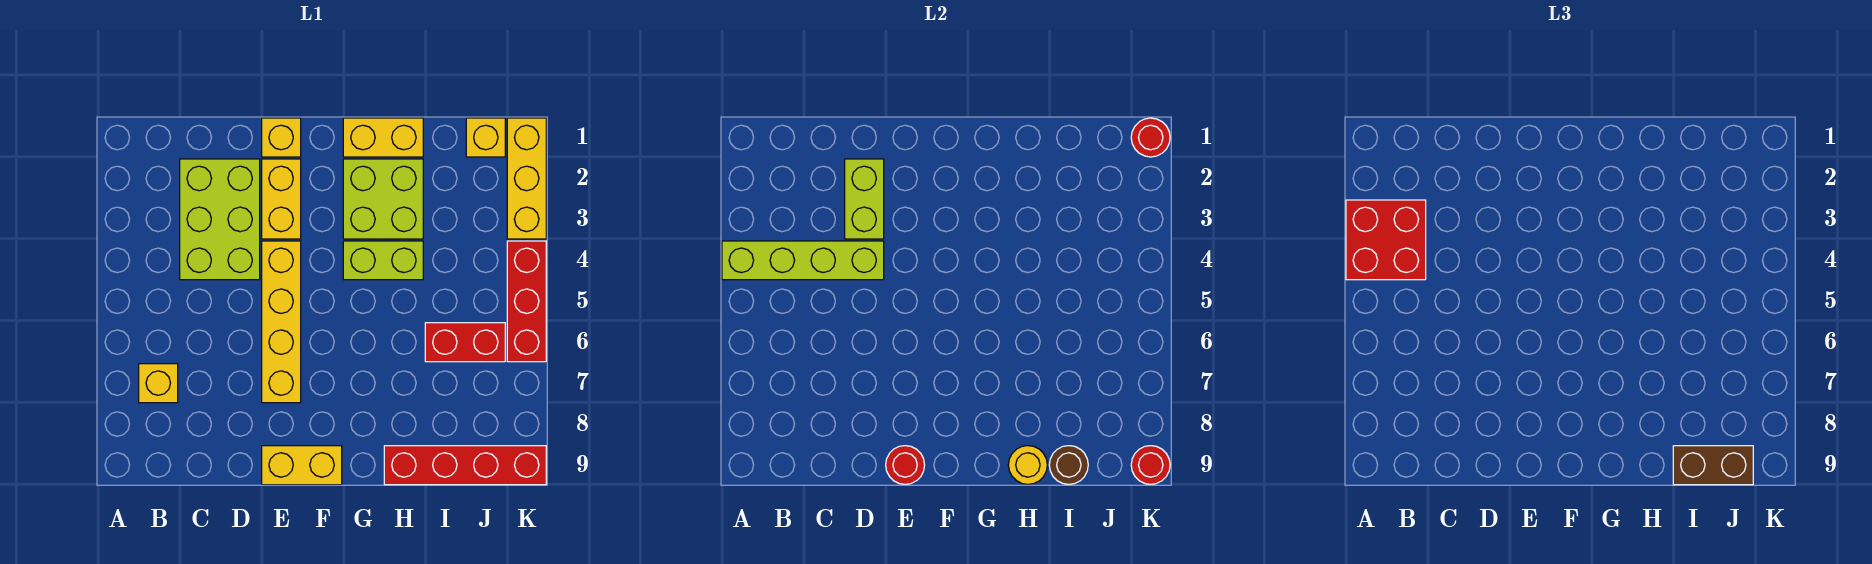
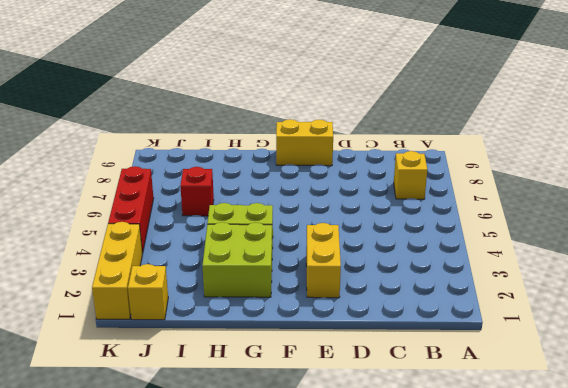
red 1x1 brick [180,167,214,216] -> red 1x2 brick [425,323,505,362]
none -> lime 2x3 brick [180,159,260,280]
none -> yellow 1x1 brick [262,118,301,157]
none -> yellow 1x4 brick [262,241,301,403]

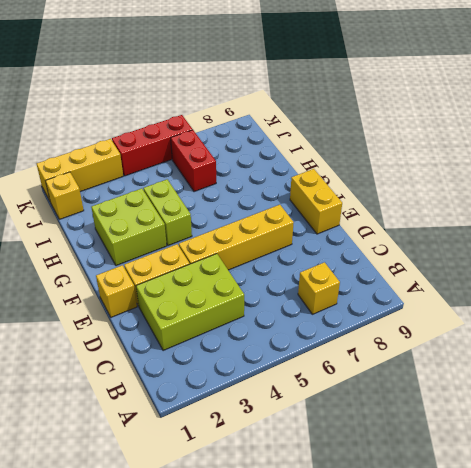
none -> yellow 1x2 brick [343,118,423,157]
none -> red 1x4 brick [384,446,546,485]
none -> lime 1x4 brick [722,241,884,280]

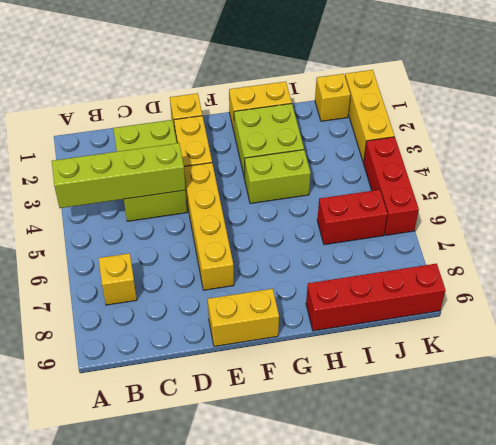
none -> lime 1x2 brick [845,159,884,239]
none -> red 1x1 round brick [886,446,925,484]
none -> yellow 1x1 round brick [1008,446,1047,484]

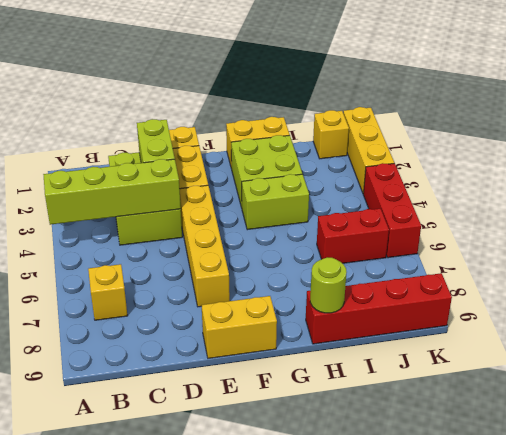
lime 1x1 round brick [310,257,347,313] -> yellow 1x1 round brick [1008,446,1047,484]
none -> red 1x1 round brick [886,446,925,484]
none -> brown 1x1 round brick [1049,446,1088,484]
none -> red 1x1 round brick [1131,118,1170,157]

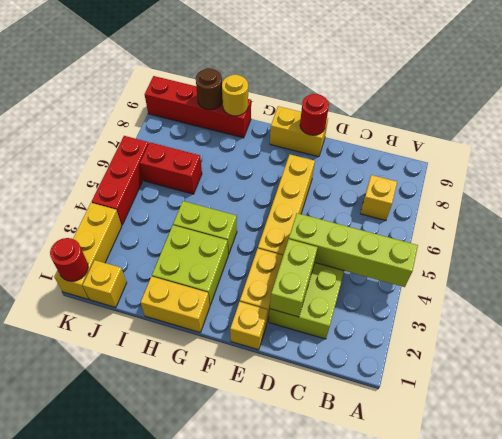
none -> red 1x1 round brick [1131,446,1170,484]
none -> red 2x2 brick [1346,200,1426,280]
none -> brown 1x2 brick [1673,446,1753,485]

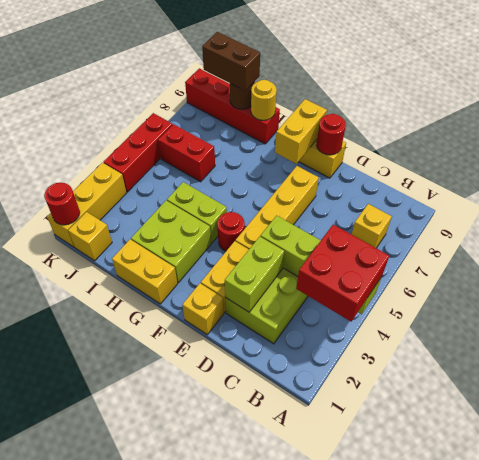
red 1x1 round brick [217,212,245,251] -> red 1x1 round brick moved to [1131,446,1170,484]
yellow 1x2 brick [275,99,327,164] -> none

